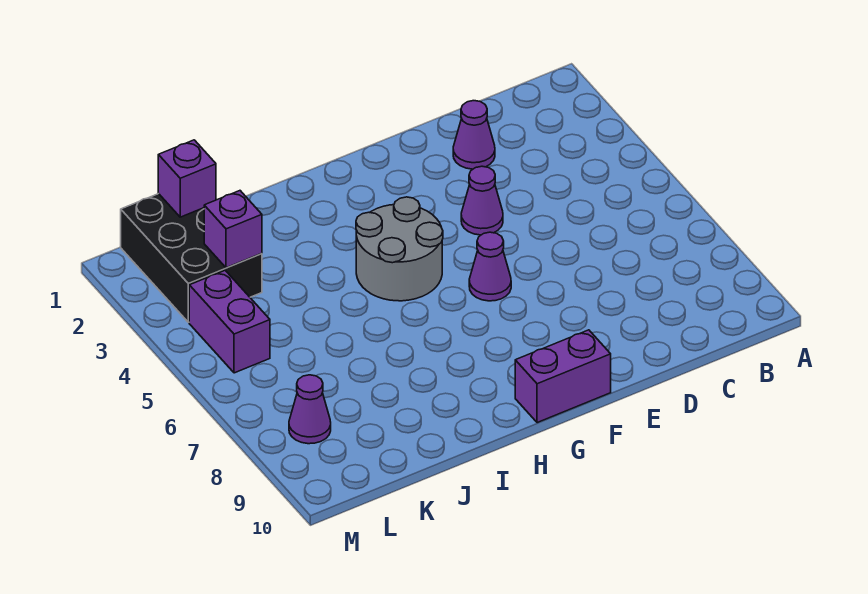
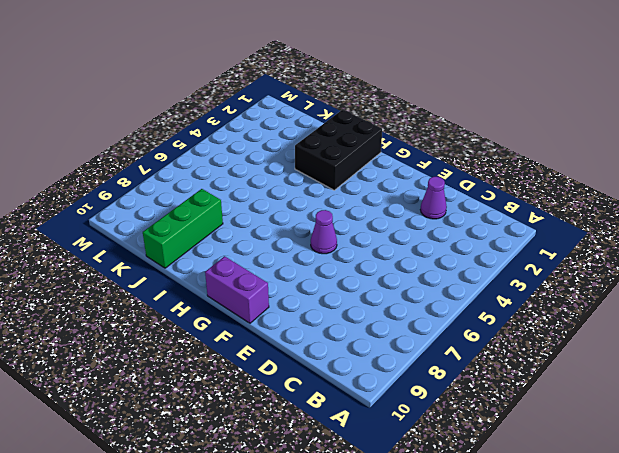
black 2x3 brick [295,110,382,190] -> black 2x3 brick moved to [121,194,262,322]
green 1x3 brick [143,189,223,268] -> none
none -> purple 1x1 cone [461,166,503,235]
none -> grey 2x2 round brick [356,197,443,301]

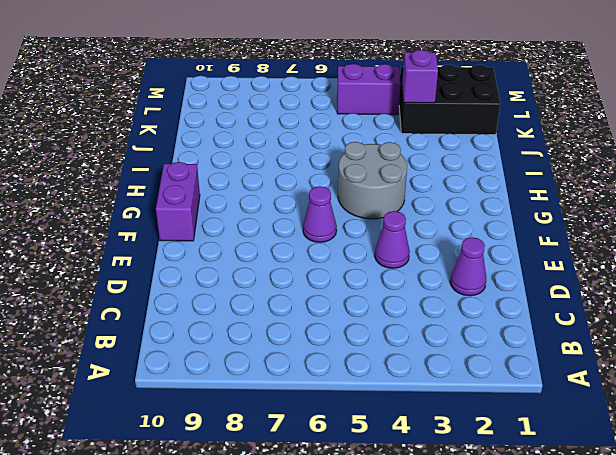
none -> purple 1x1 cone [289,375,331,444]
none -> purple 1x1 brick [158,140,216,217]

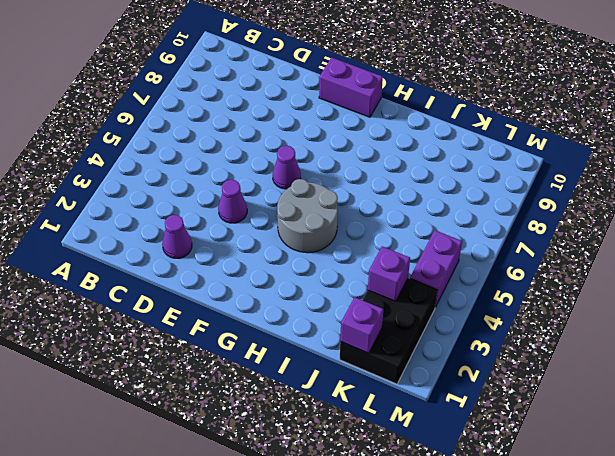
none -> purple 1x1 cone [289,375,331,444]

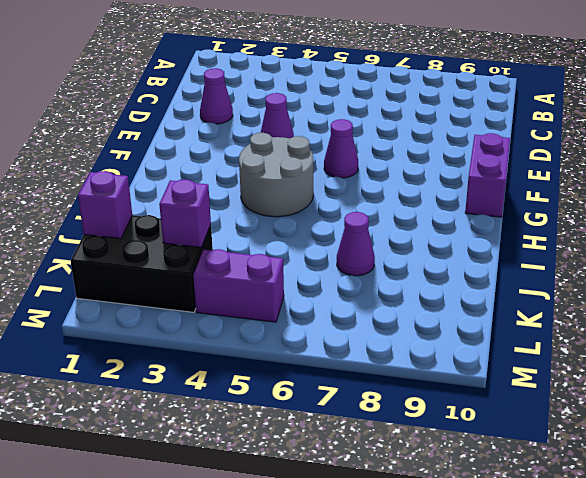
purple 1x1 cone [337,212,375,276] -> purple 1x1 cone moved to [289,375,331,444]

